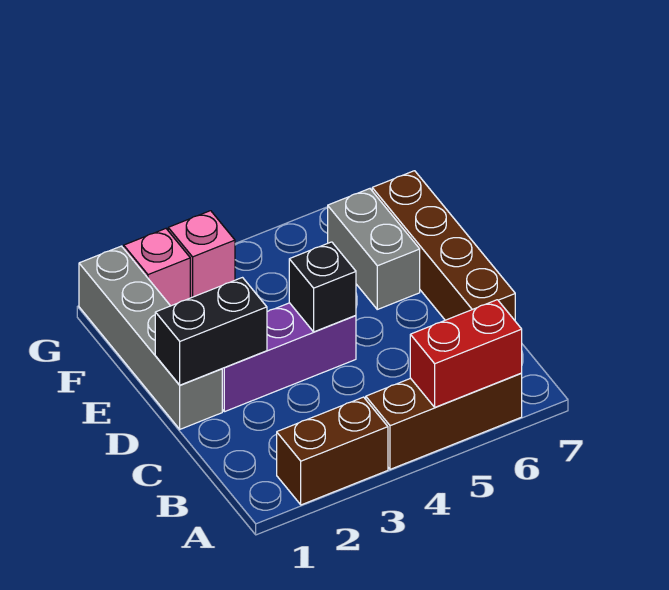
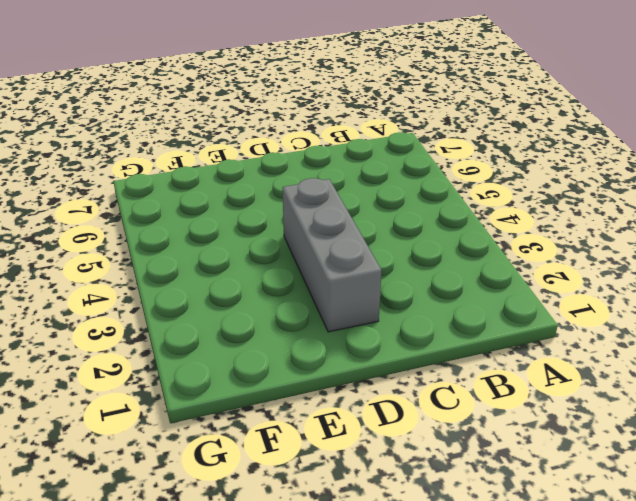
grey 1x3 brick [283,178,381,332] -> purple 1x3 brick [222,303,356,412]
none -> brown 1x2 brick [277,397,388,505]
none -> brown 1x3 brick [366,373,522,469]

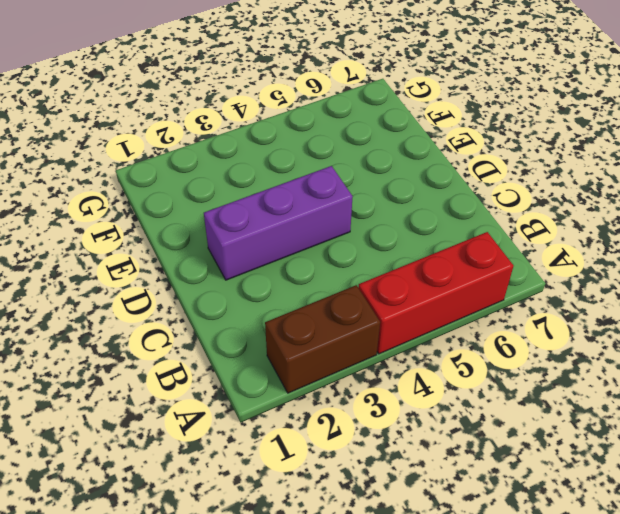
red 1x3 brick [358,232,513,354] -> brown 1x3 brick [366,373,522,469]
none -> brown 1x4 brick [372,171,515,320]
none -> grey 1x4 brick [79,246,222,429]

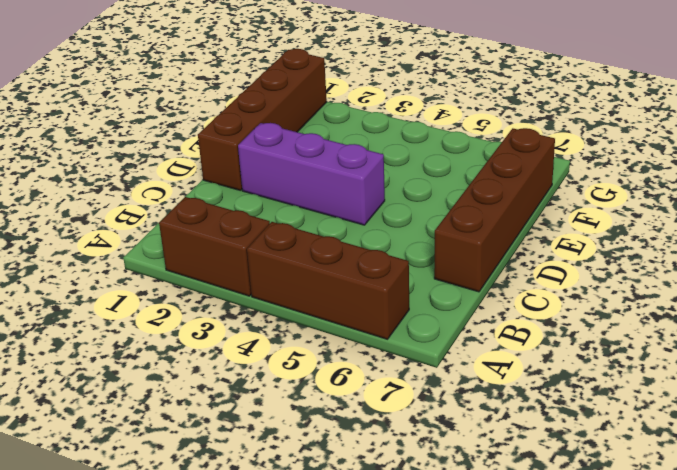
brown 1x4 brick [198,49,327,191] -> grey 1x4 brick [79,246,222,429]
none -> grey 1x2 brick [328,189,420,309]
none -> pink 1x1 brick [124,229,190,306]

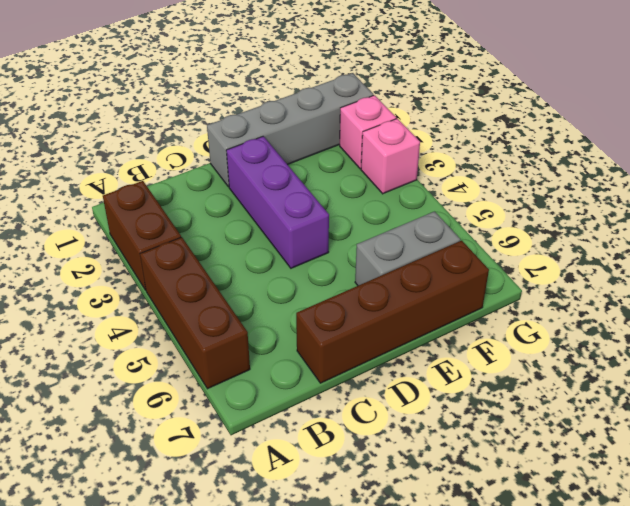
none -> red 1x2 brick [410,300,522,407]
none -> black 1x2 brick [155,278,267,385]

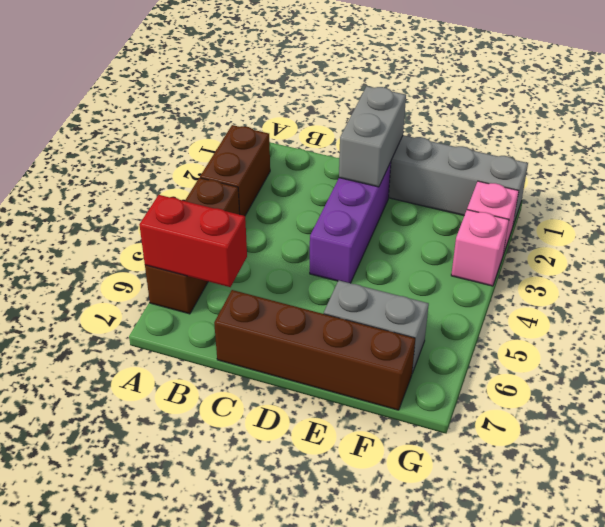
red 1x2 brick [139,195,247,287] -> red 1x2 brick turned to [410,300,522,407]
grey 1x2 brick [339,86,406,187] -> black 1x2 brick [155,278,267,385]
none -> black 1x1 brick [289,242,356,332]

